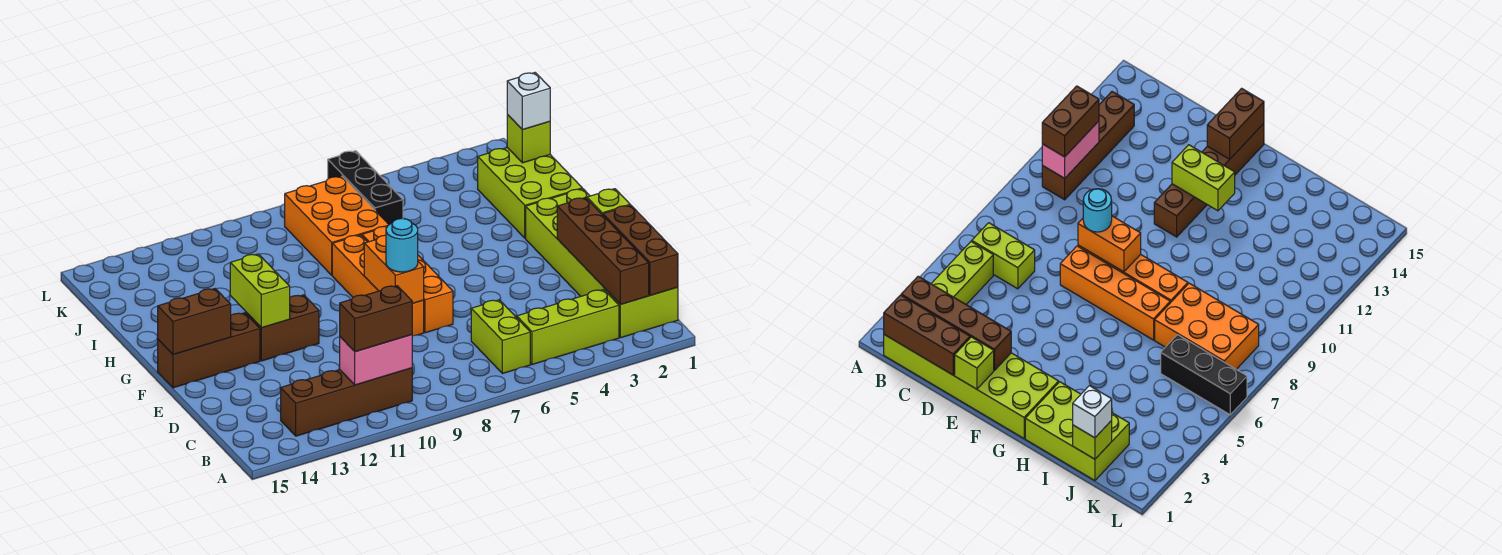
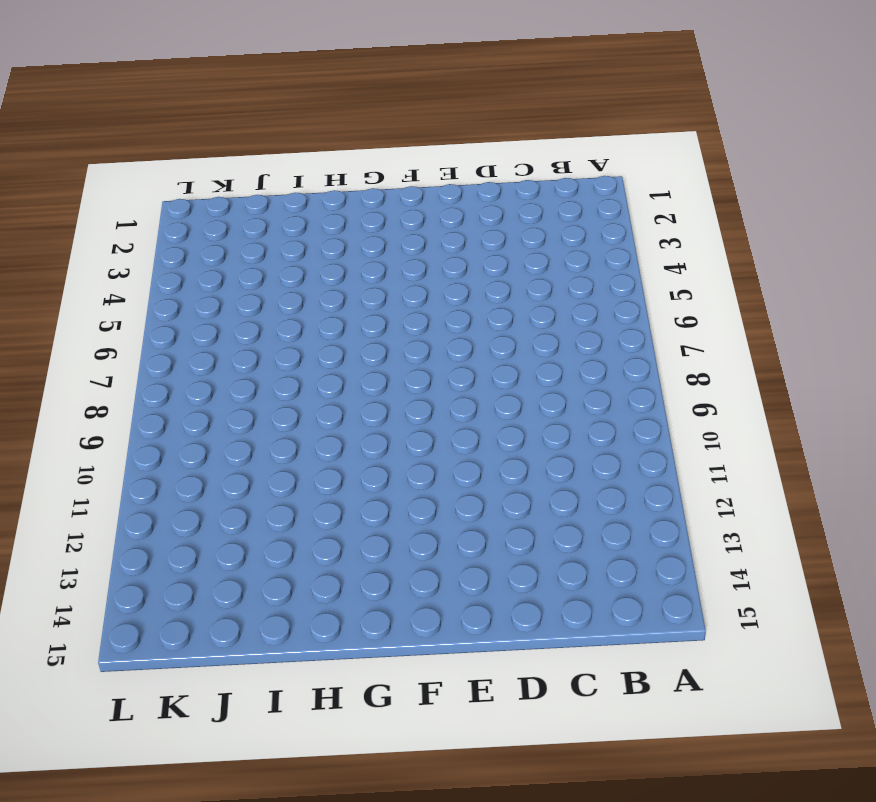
none -> lime 2x6 brick [526,189,678,338]
none -> lime 1x3 brick [517,290,619,365]
none -> lime 1x2 brick [471,300,530,374]

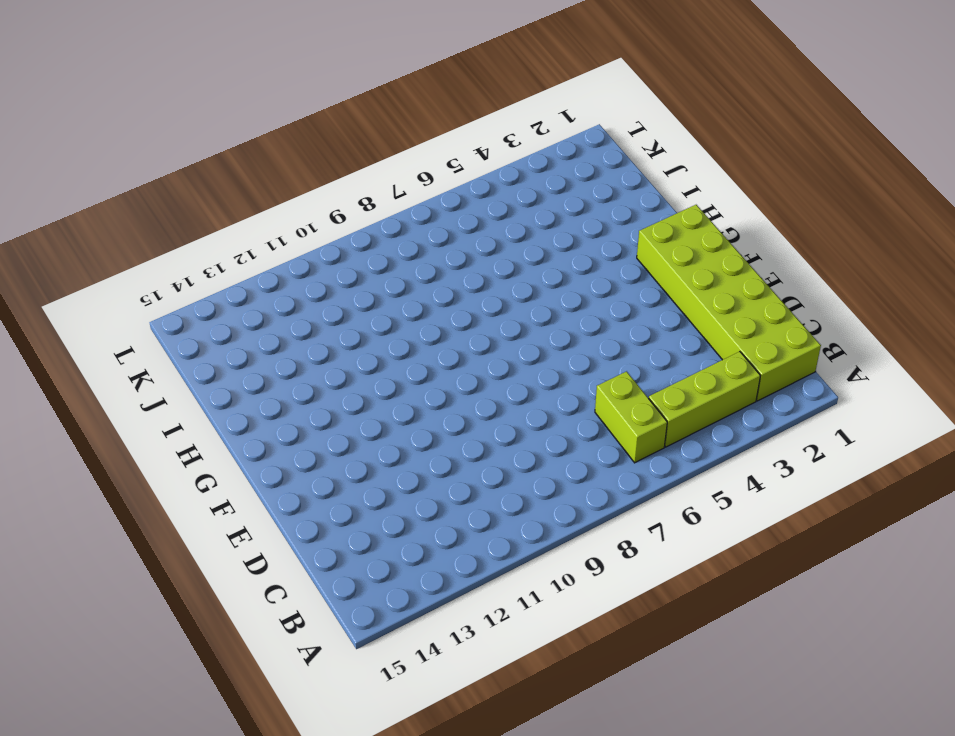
none -> brown 1x4 brick [281,368,412,436]
none -> orange 1x4 brick [362,227,453,333]
none -> orange 1x4 brick [332,235,424,336]

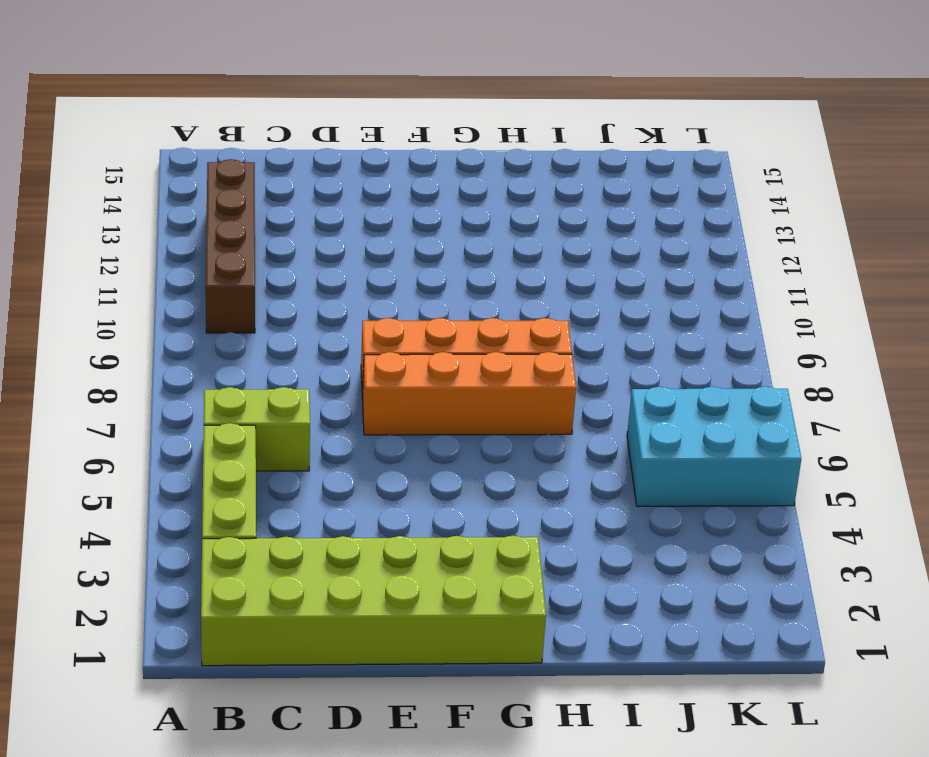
cyan 2x3 brick [627,386,801,506] -> black 1x3 brick [328,151,403,225]
none -> brown 1x2 brick [246,295,319,361]
none -> brown 1x3 brick [158,313,260,388]
none -> lime 2x3 brick [478,148,582,238]

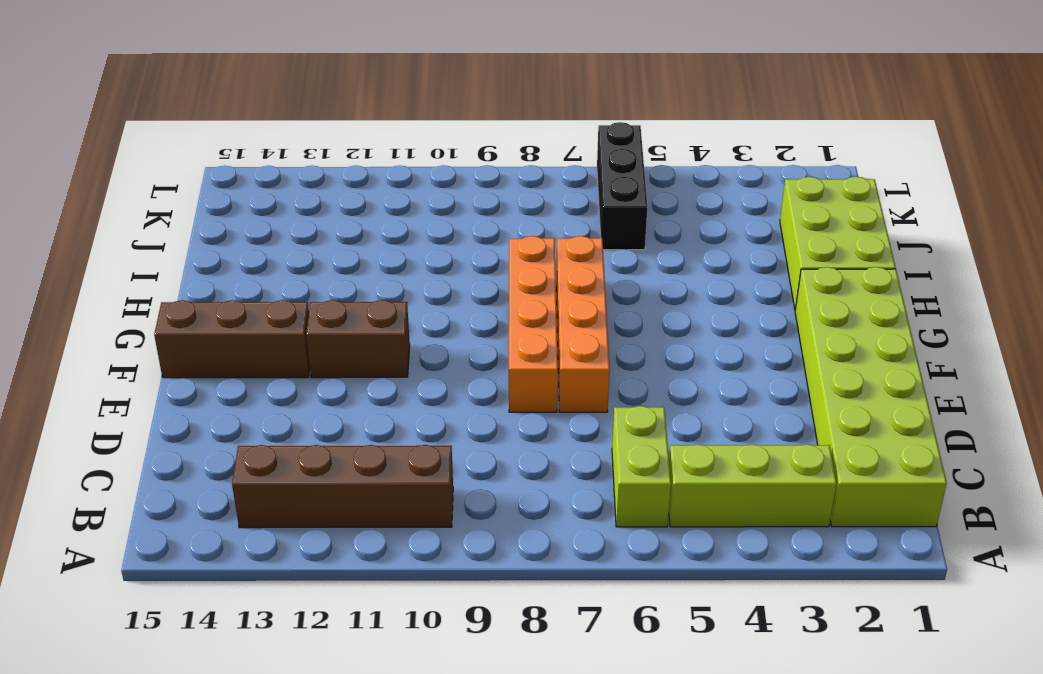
none -> orange 2x3 brick [285,176,389,275]
none -> brown 1x3 brick [603,205,678,295]
none -> brown 1x4 brick [557,198,649,304]

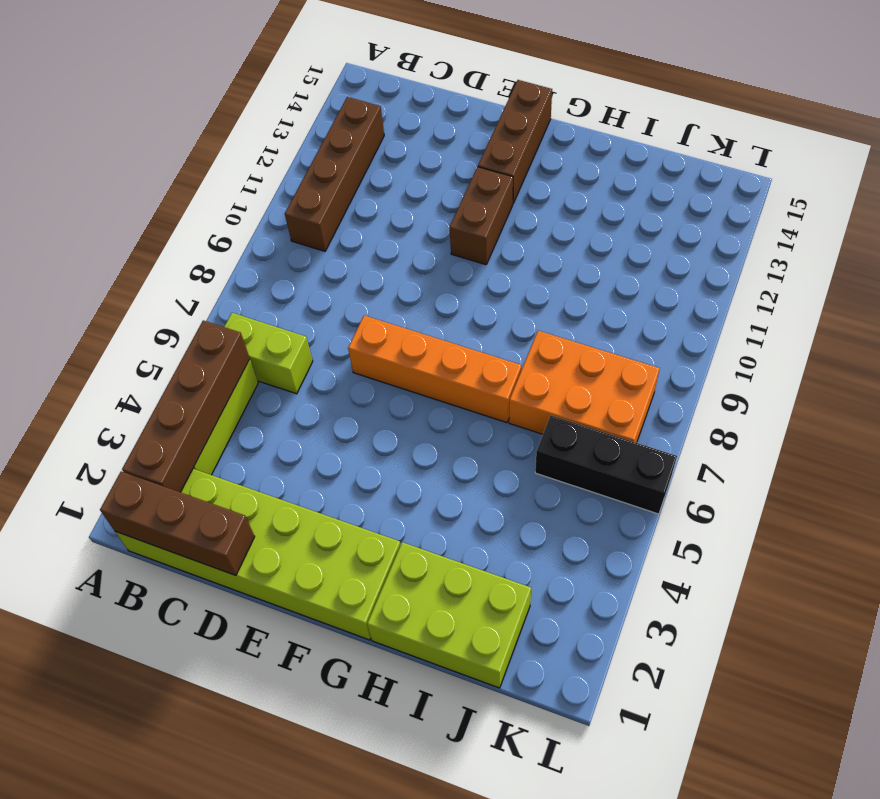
brown 1x4 brick [122,320,250,492] -> brown 1x4 brick turned to [557,198,649,304]
none -> orange 1x4 brick [332,235,424,336]
none -> pink 1x2 brick [340,335,412,385]
none -> lime 1x1 brick [587,189,630,215]

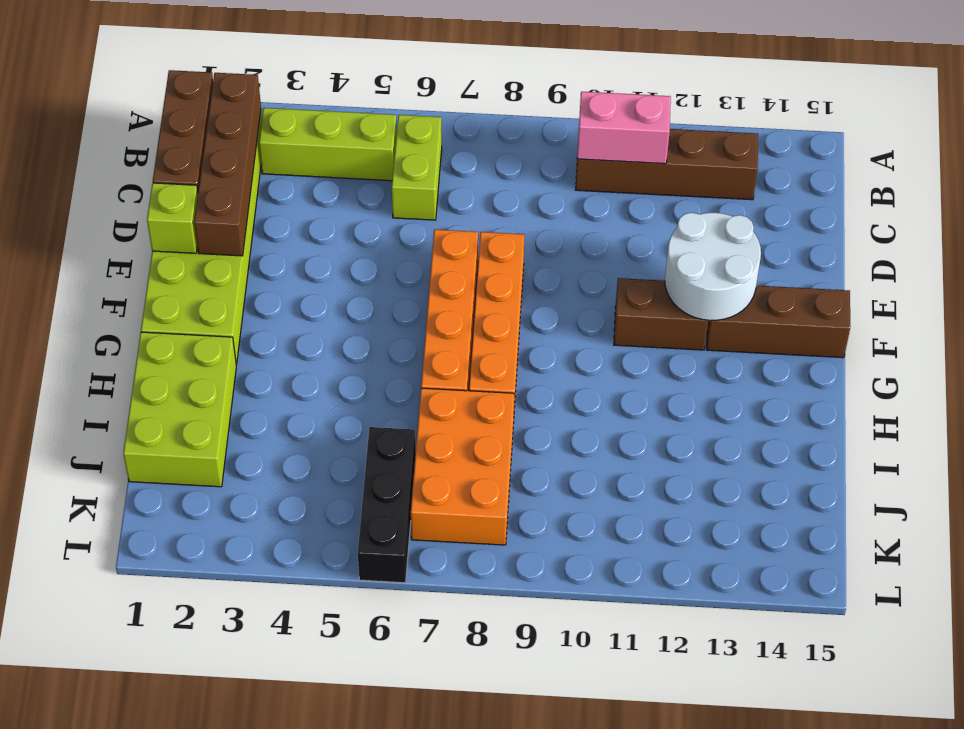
white 2x2 round brick [665,213,761,320] -> lime 1x2 brick [230,254,290,328]
none -> orange 1x2 brick [364,235,424,303]
none -> brown 1x2 brick [157,289,231,355]
none -> lime 1x1 brick [507,115,550,163]

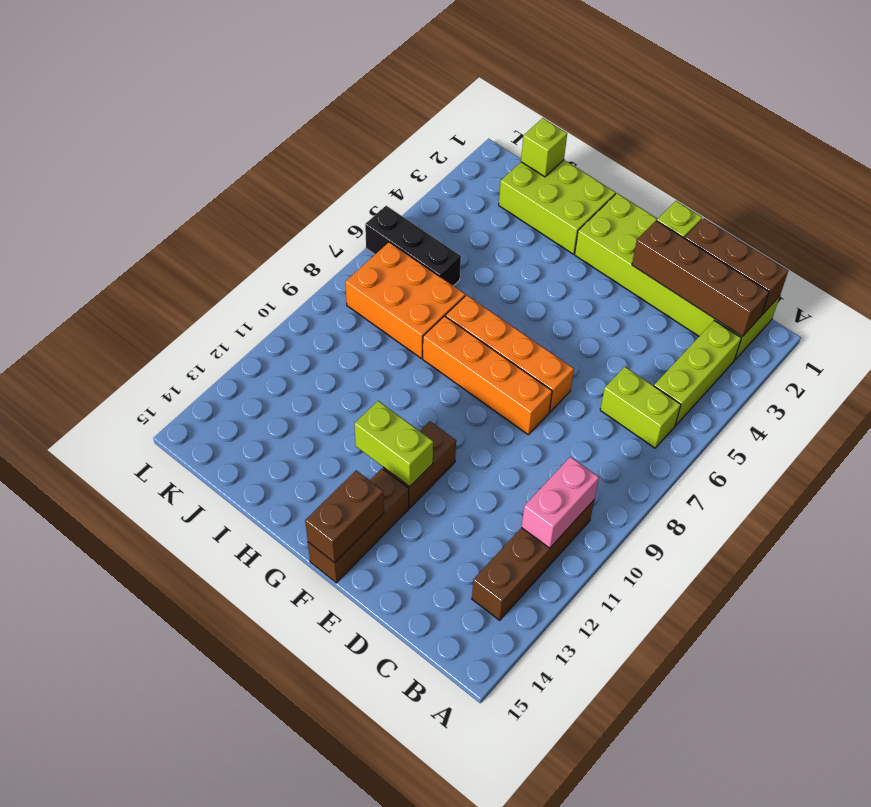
none -> orange 1x2 brick [364,235,424,303]
none -> brown 1x2 brick [340,286,413,352]
none -> cyan 1x1 round brick [386,219,418,272]

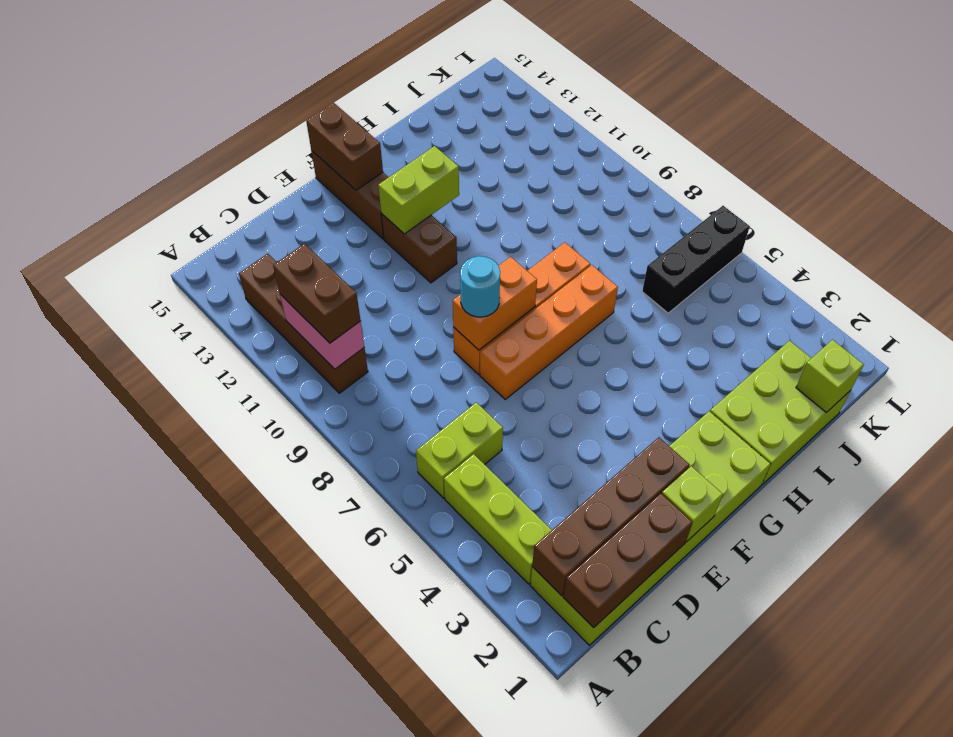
none -> orange 2x3 brick [285,176,389,275]
none -> white 1x1 brick [507,73,550,130]

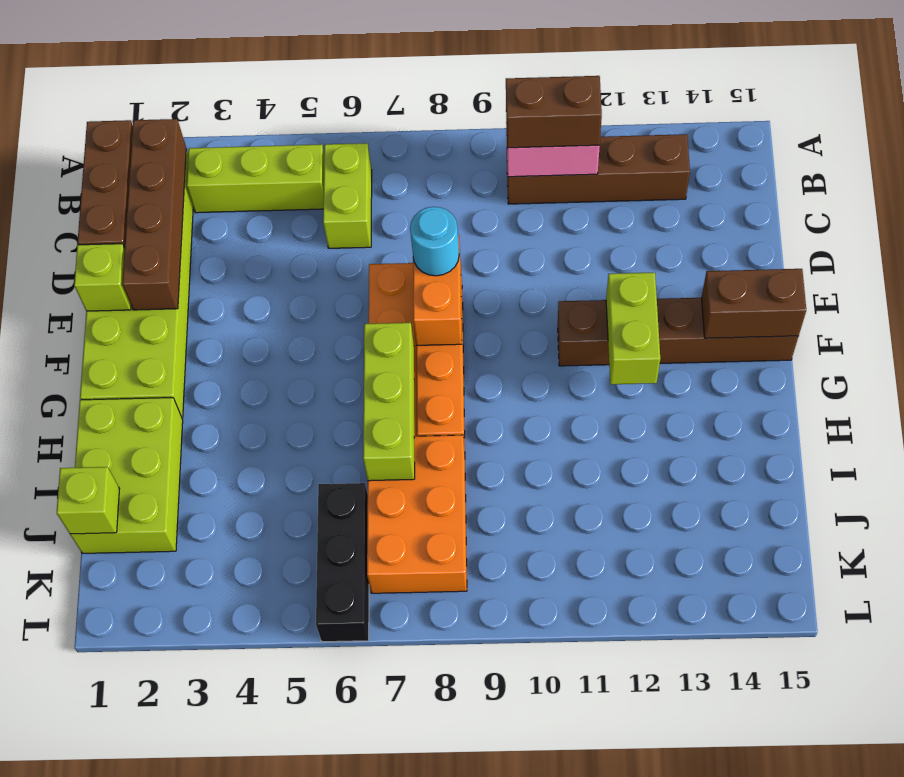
lime 1x3 brick [363,323,415,481] -> none
none -> white 1x1 brick [507,73,550,130]

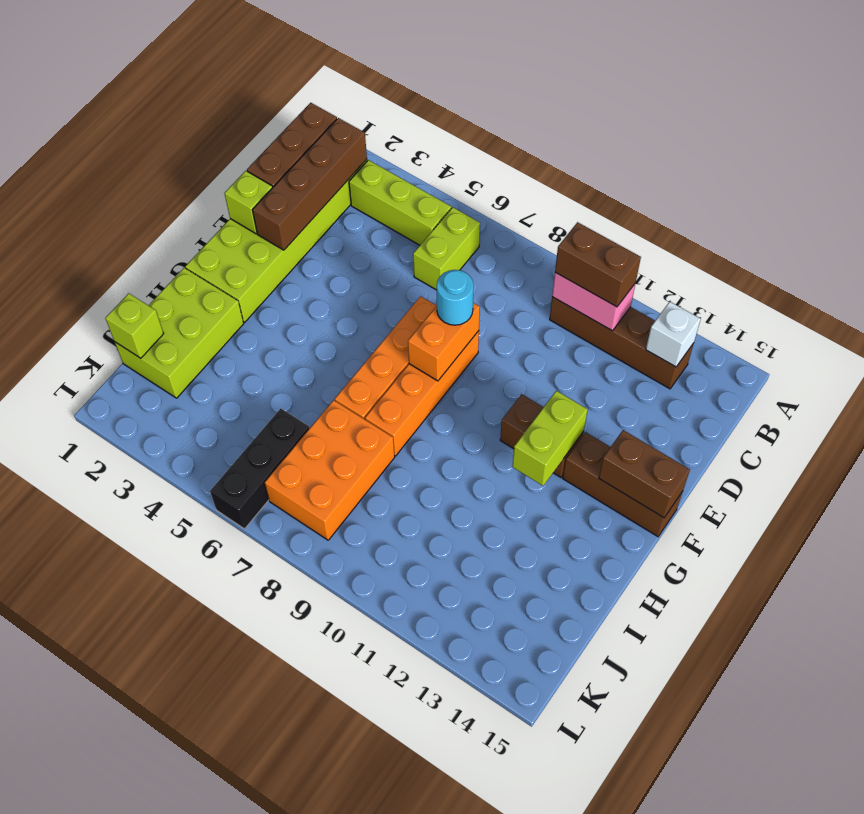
white 1x1 brick [646,302,701,367] -> white 1x1 brick moved to [507,73,550,130]

